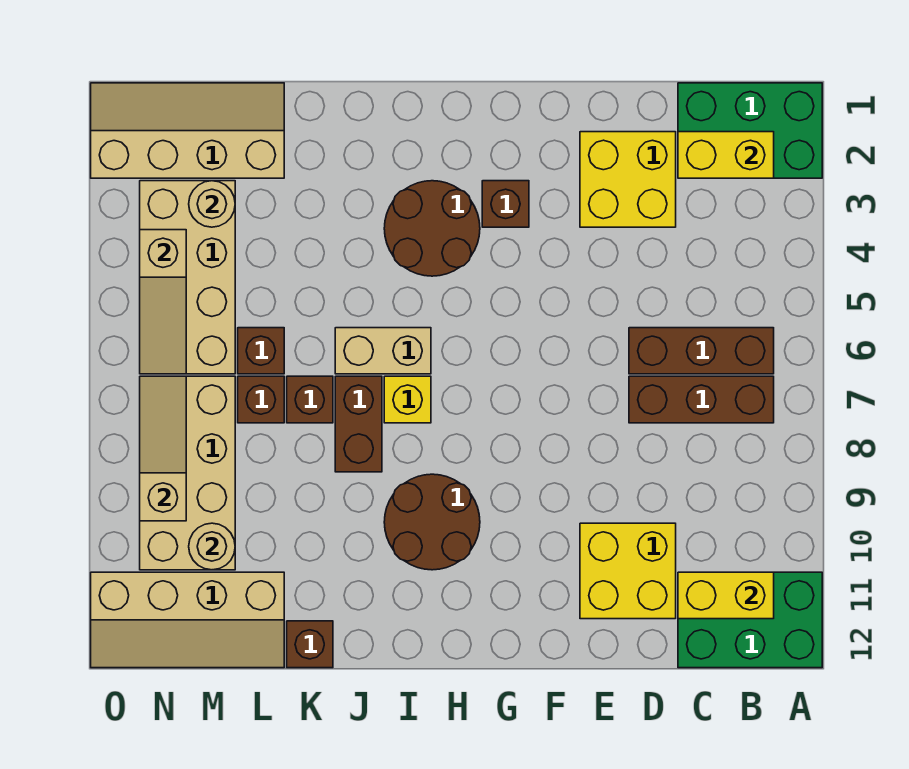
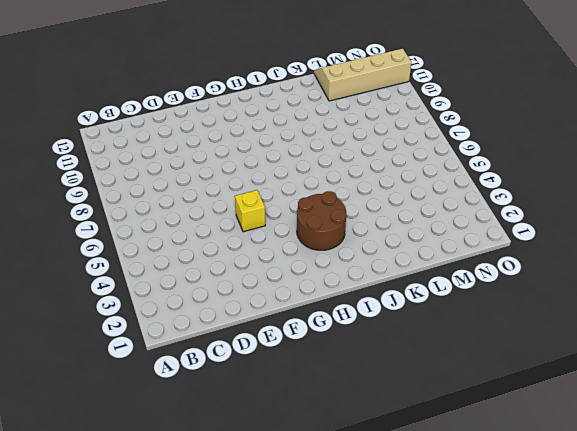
yellow 1x1 brick [235,190,265,232] -> yellow 1x1 brick moved to [384,376,431,423]
none -> green 2x3 brick [678,83,822,178]
none -> green 2x3 brick [678,572,822,668]
none -> brown 1x3 brick [629,328,774,374]

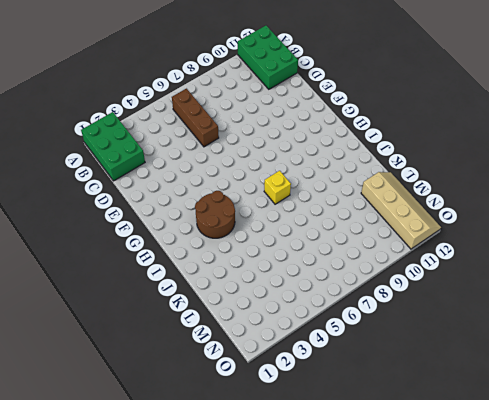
none -> brown 1x3 brick [629,376,774,423]
none -> yellow 2x2 brick [580,132,676,227]
none -> yellow 2x2 brick [580,523,676,619]

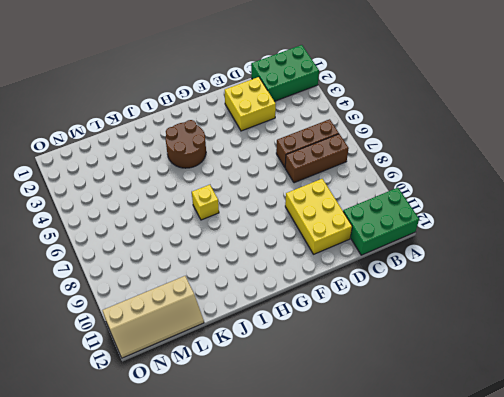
yellow 2x3 brick [285,179,352,254] -> yellow 2x2 brick [580,523,676,619]
none -> brown 1x1 brick [482,181,529,227]
none -> brown 2x2 round brick [384,474,480,570]
none -> tan 1x2 brick [335,328,431,374]

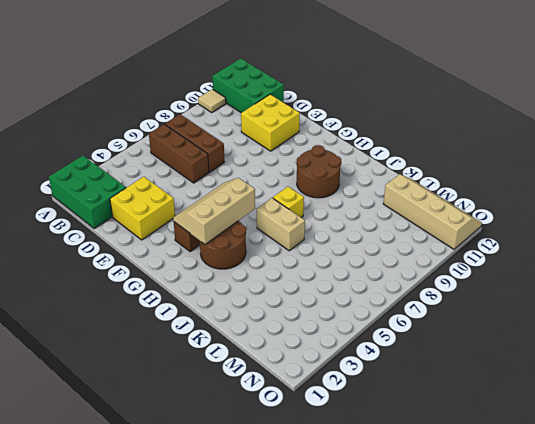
tan 1x1 tile [198,89,226,112] -> none
tan 2x3 slope [173,178,255,244] -> none
none -> brown 1x2 brick [335,376,382,472]
none -> brown 1x1 brick [287,376,333,423]
none -> brown 1x1 brick [287,621,333,668]

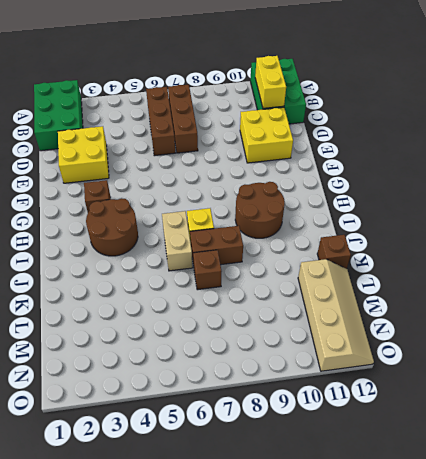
none -> tan 2x4 slope [91,83,284,178]
none -> brown 1x1 brick [238,328,284,374]
none -> brown 1x1 brick [238,376,284,423]

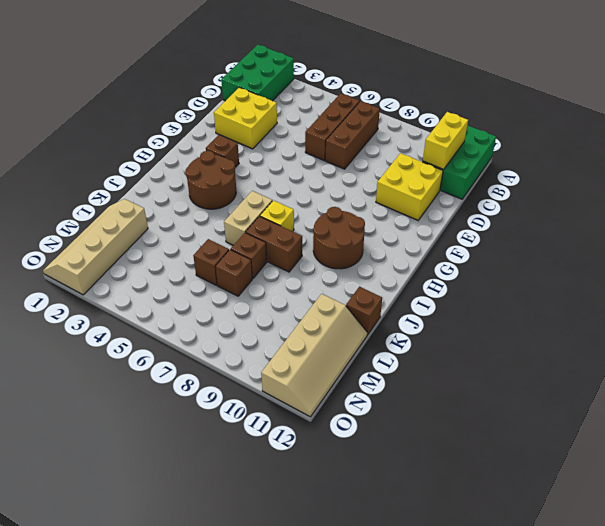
none -> tan 2x4 brick [140,181,235,374]
none -> tan 2x4 brick [140,376,235,570]
none -> yellow 1x2 brick [678,132,774,178]

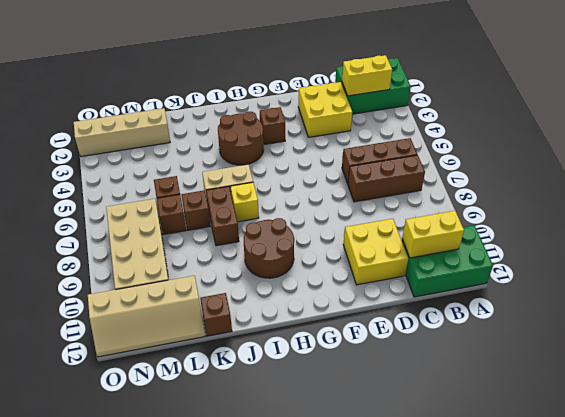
none -> tan 2x4 brick [140,181,235,374]
none -> tan 1x1 round brick [189,181,235,227]
none -> tan 1x1 round brick [189,523,235,570]

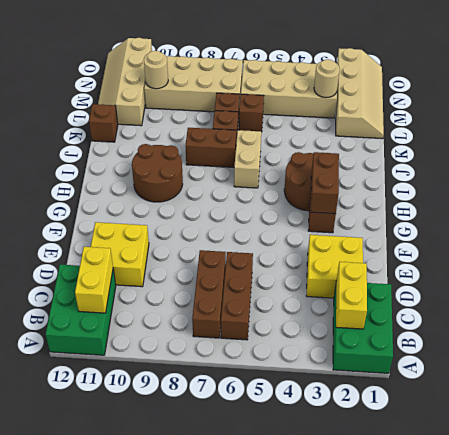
brown 1x2 brick [310,152,339,214] -> none
none -> yellow 1x1 brick [384,376,431,423]
none -> tan 1x3 slope [140,230,186,374]
none -> tan 1x3 slope [140,376,186,521]

